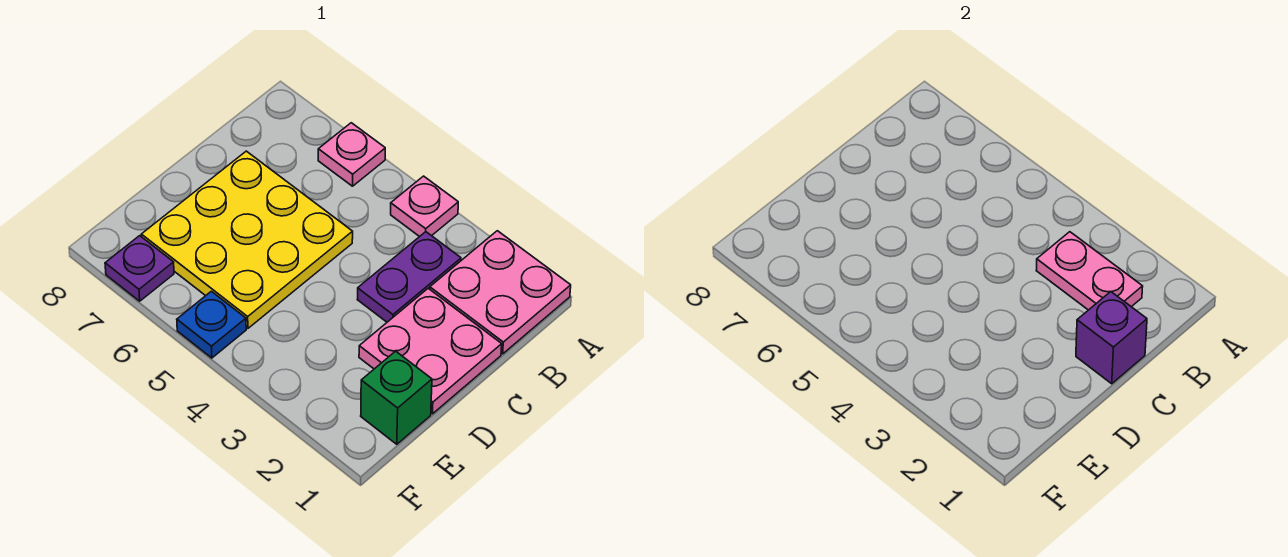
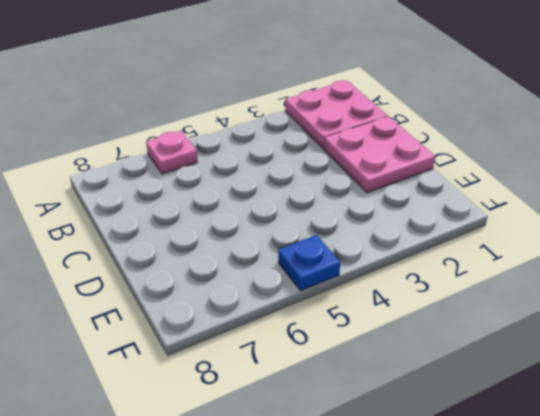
none -> pink 1x1 plate [391,176,458,237]
none -> purple 1x2 plate [357,232,461,322]

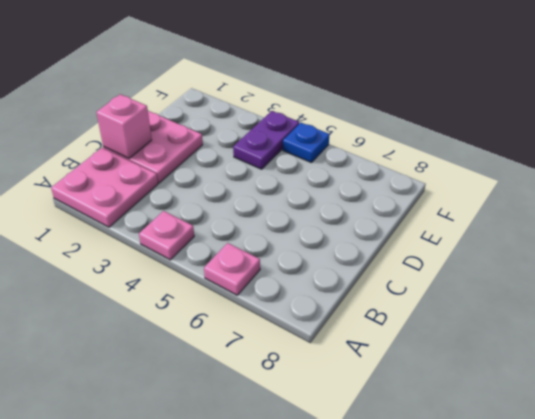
pink 1x1 brick [96,94,152,158] -> purple 1x1 brick [1076,292,1147,384]
purple 1x2 plate [233,111,299,169] -> purple 1x2 plate moved to [357,232,461,322]
none -> yellow 3x3 plate [141,151,353,328]
none -> green 1x1 brick [361,351,432,444]

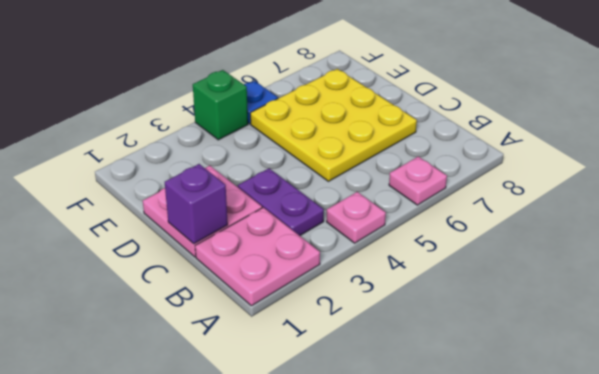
green 1x1 brick [193,70,248,140] -> green 1x1 brick moved to [361,351,432,444]
none -> purple 1x1 plate [105,236,174,301]
none -> pink 1x2 plate [1036,232,1143,310]

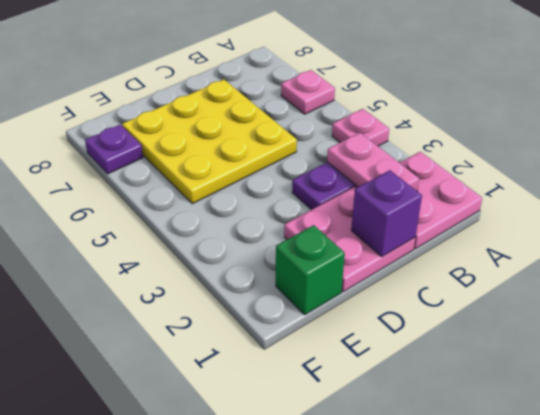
none -> blue 1x1 plate [177,291,246,358]

